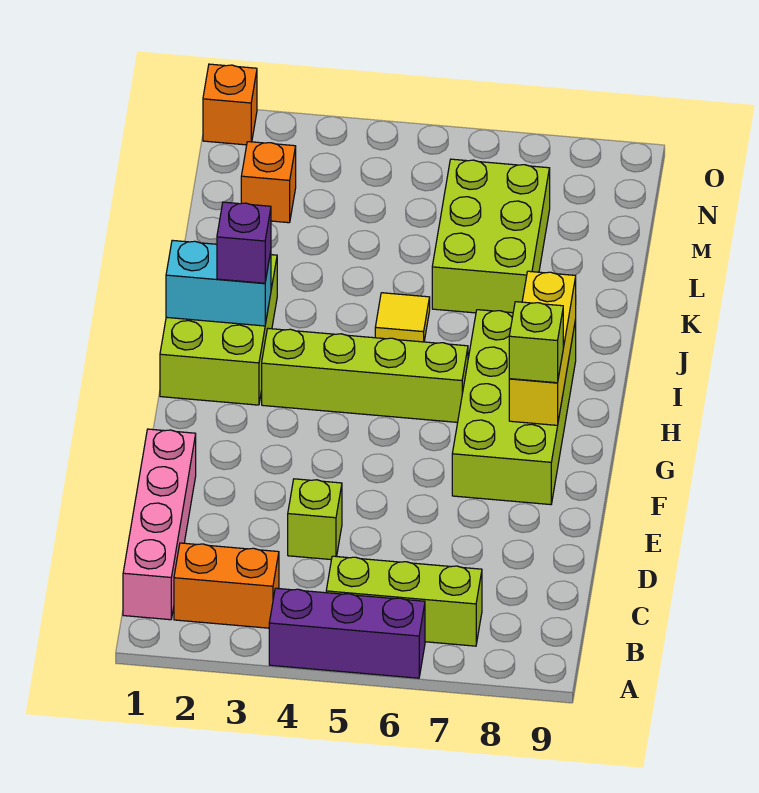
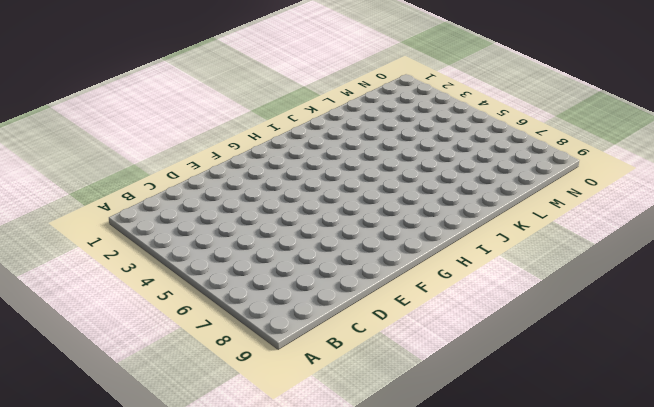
none -> purple 1x3 brick [269,588,425,678]
none -> pink 1x4 brick [123,429,196,620]
none -> orange 1x2 brick [174,543,279,628]

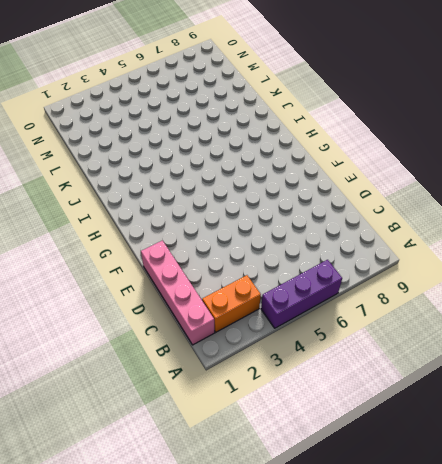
none -> lime 1x3 brick [326,556,482,646]
none -> lime 1x1 brick [288,479,342,560]
none -> lime 2x4 brick [452,310,576,505]

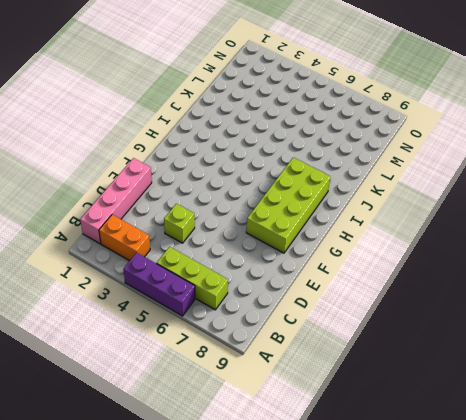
none -> lime 2x3 brick [160,255,277,405]
none -> lime 1x4 brick [262,328,468,422]
none -> yellow 1x1 tile [375,293,430,342]

